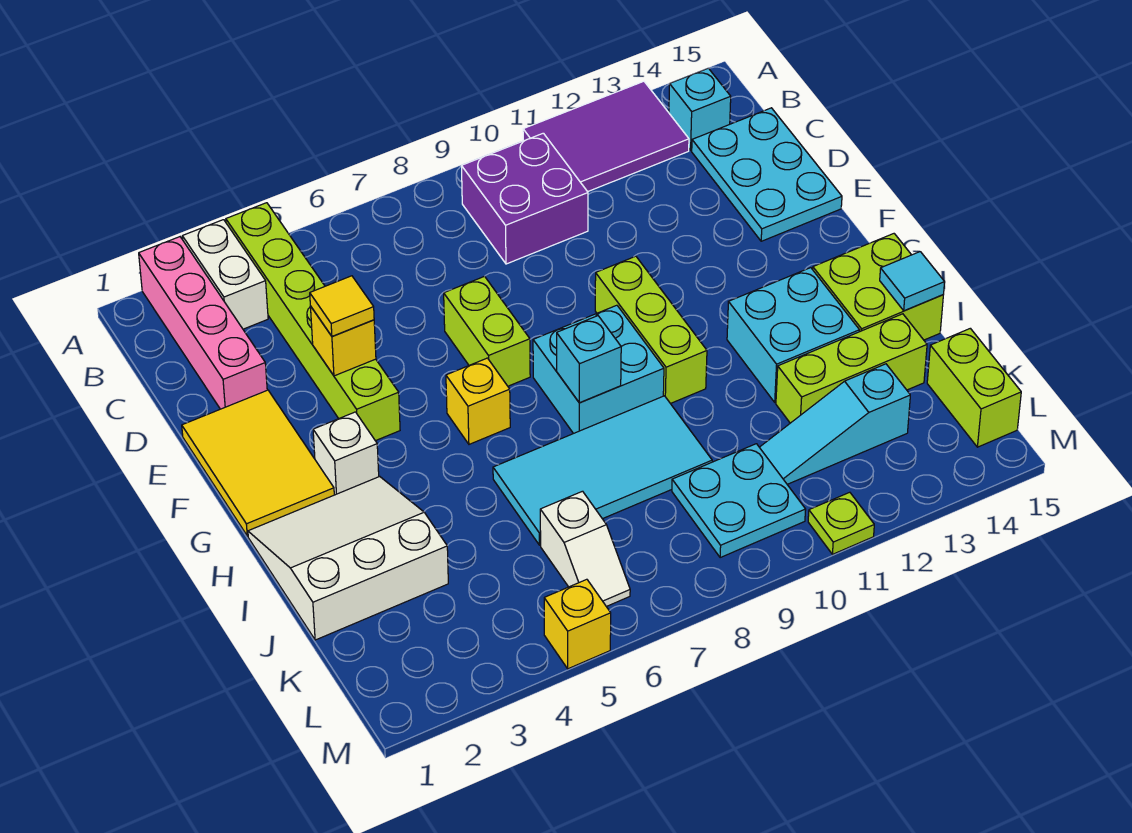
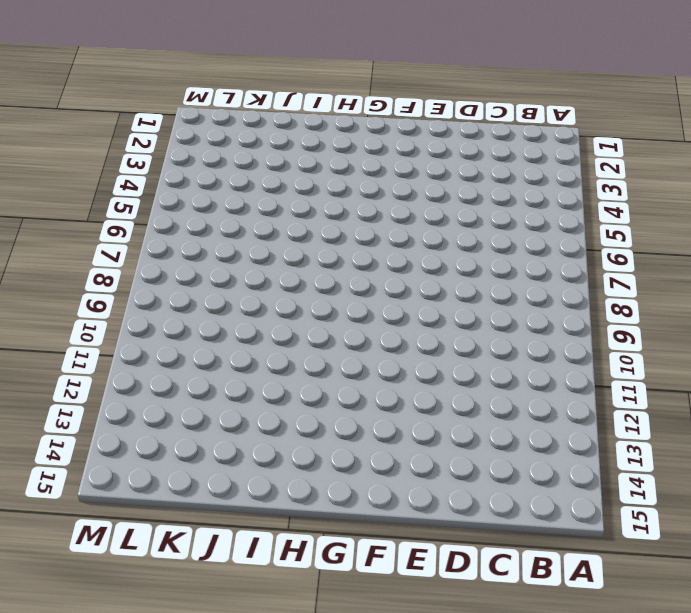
none -> pink 1x4 brick [139,237,267,409]
none -> white 1x2 brick [182,220,268,329]
none -> lime 1x6 brick [226,203,400,441]

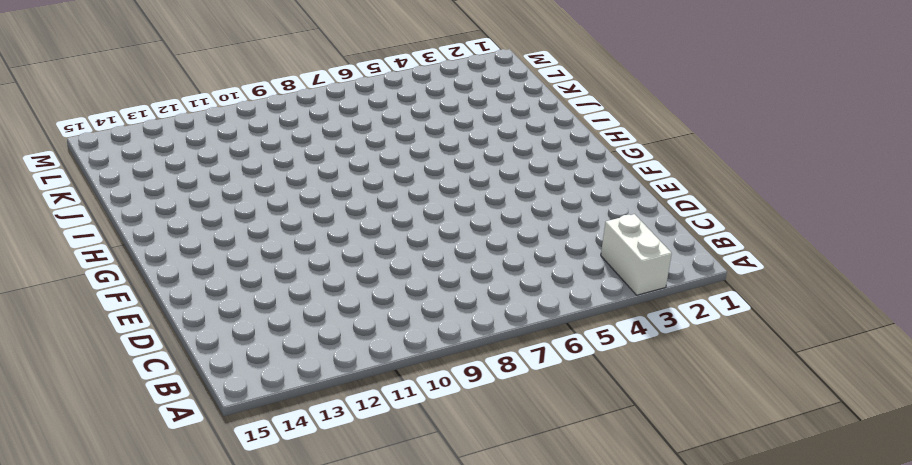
none -> pink 1x4 brick [139,237,267,409]
none -> lime 1x6 brick [226,203,400,441]
none -> purple 2x3 tile [523,81,689,192]

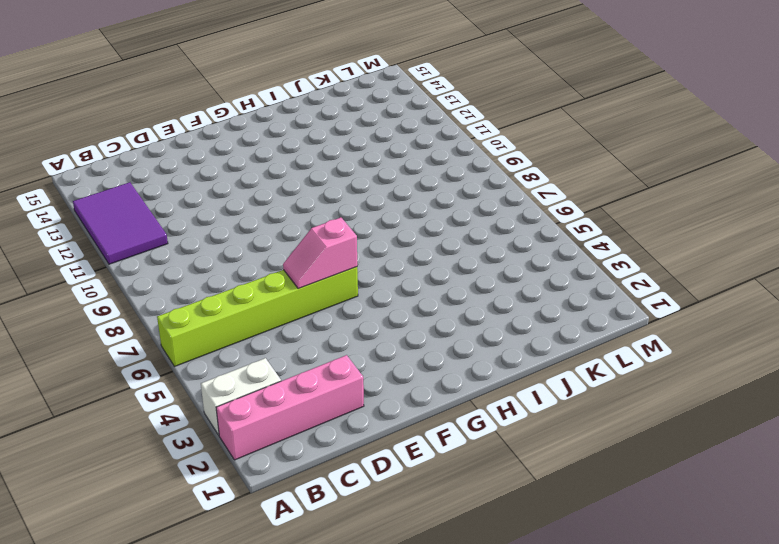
lime 1x6 brick [157,267,358,367] -> lime 1x6 brick moved to [226,203,400,441]
pink 1x2 slope [283,218,357,289] -> none
none -> purple 2x2 brick [461,133,588,264]
none -> cyan 1x1 brick [669,68,731,150]
none -> cyan 2x3 plate [692,108,842,241]

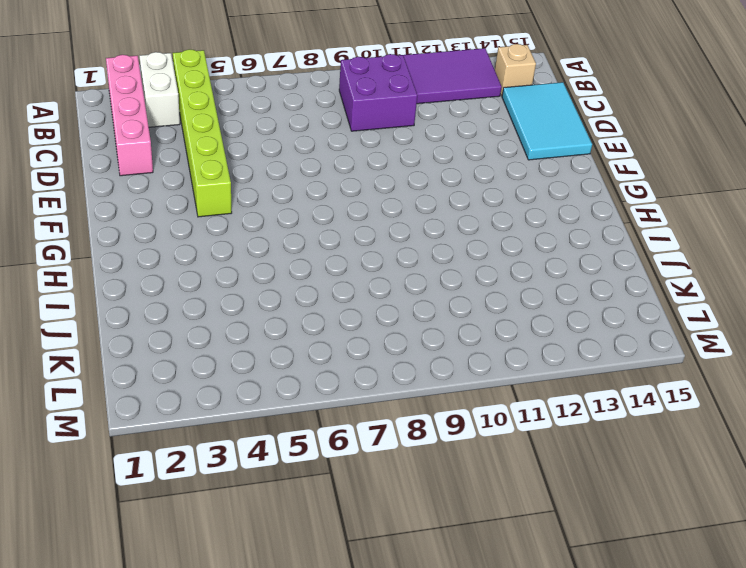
tan 1x1 brick [495,44,536,96] -> cyan 1x1 brick [669,68,731,150]
cyan 2x3 tile [502,82,592,160] -> cyan 2x3 plate [692,108,842,241]
none -> yellow 2x3 tile [182,390,334,536]
none -> lime 1x2 brick [444,276,530,386]
none -> lime 1x3 brick [595,256,707,404]

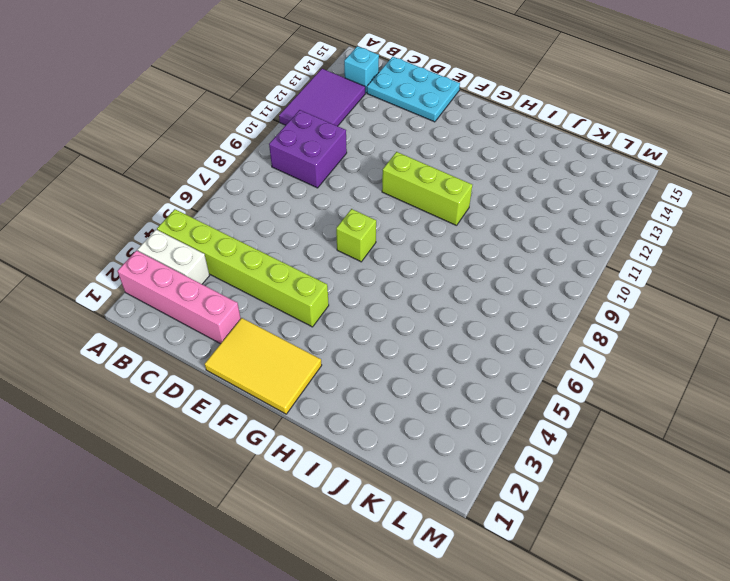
lime 1x1 brick [336,209,376,262] -> lime 1x2 brick [444,276,530,386]
none -> white 1x1 brick [313,412,379,495]
none -> yellow 1x1 brick [446,358,510,444]
none -> cyan 2x2 brick [533,305,664,434]

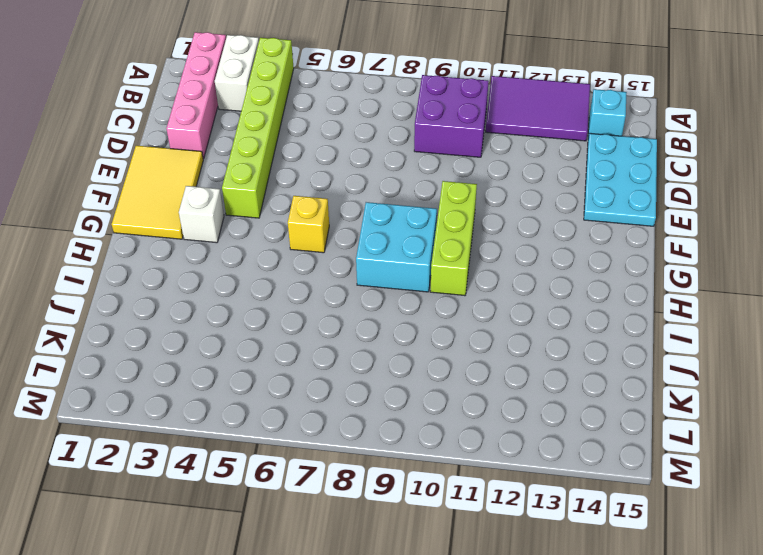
none -> lime 1x2 brick [444,276,530,386]
none -> white 3x3 slope [248,477,448,640]
none -> cyan 2x2 brick [727,268,859,402]

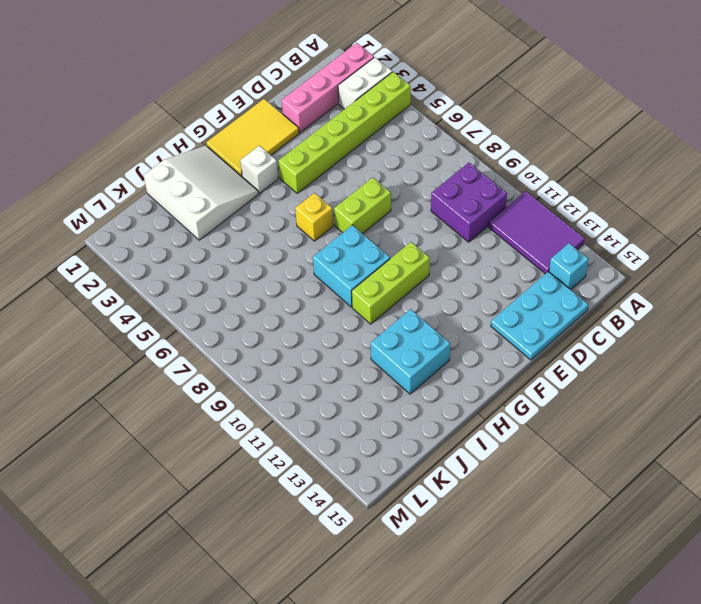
none -> lime 2x2 brick [813,234,943,340]
none -> cyan 2x4 tile [493,396,712,545]
none -> lime 1x3 brick [776,314,927,423]

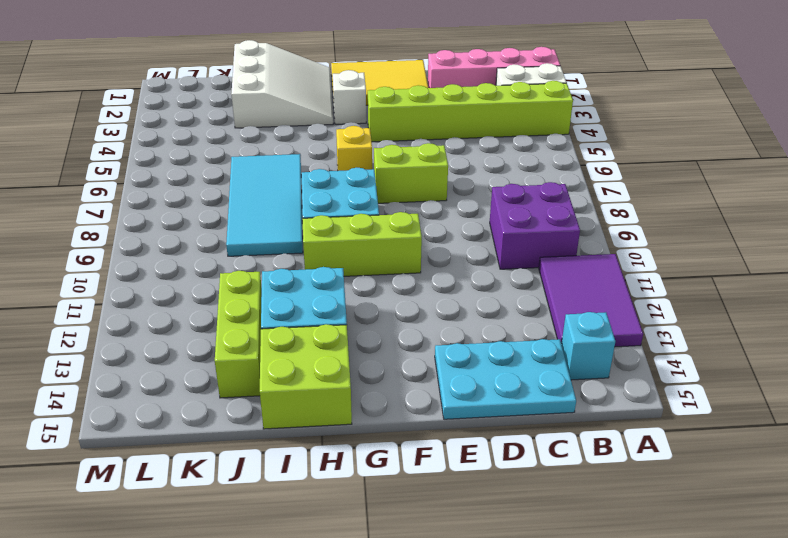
none -> white 1x2 slope [540,491,630,607]
none -> cyan 2x2 plate [672,444,806,558]
none -> cyan 1x3 slope [759,364,910,484]

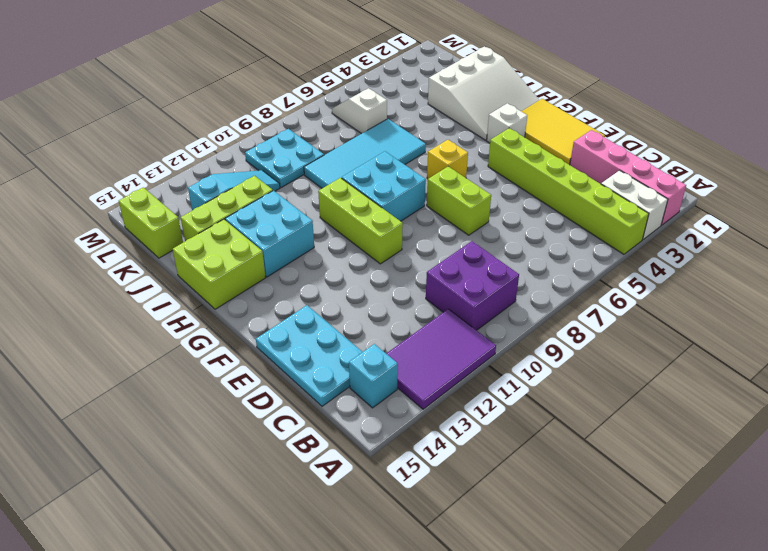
none -> yellow 1x1 brick [544,579,611,669]
none -> lime 1x1 plate [808,492,874,554]
none -> yellow 1x1 brick [310,306,376,376]

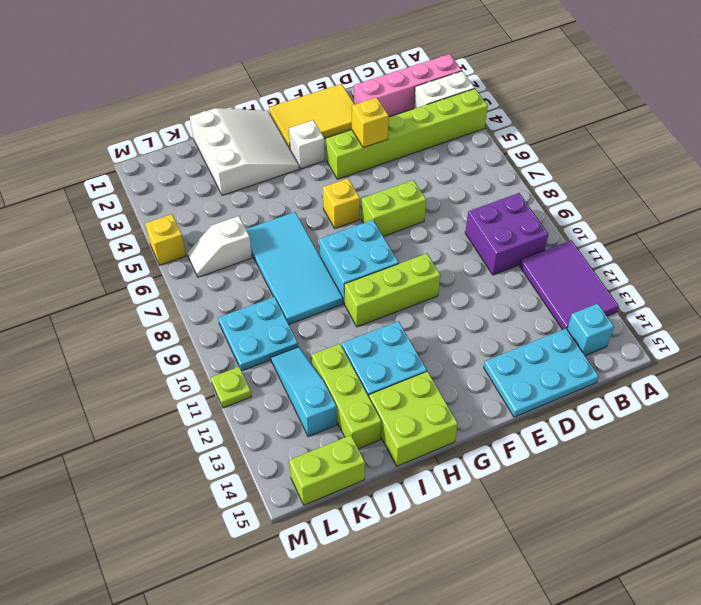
none -> cyan 1x1 brick [557,316,621,403]
none -> cyan 1x1 tile [880,252,945,311]
none -> yellow 1x1 tile [310,276,374,336]

